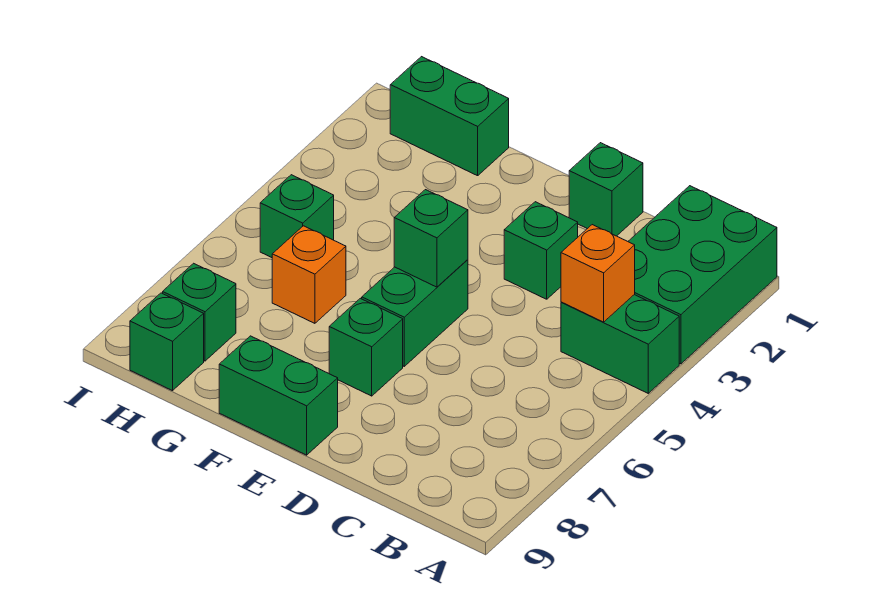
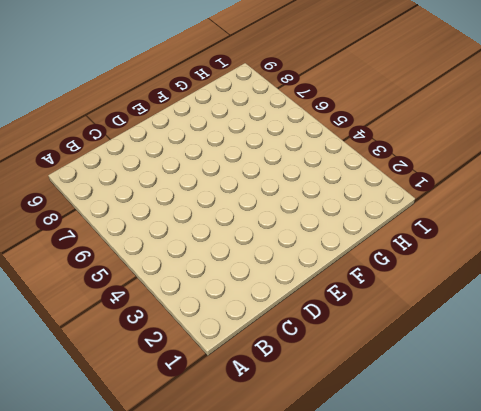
none -> green 2x3 brick [628,186,777,364]
none -> green 1x2 brick [561,295,679,393]
none -> green 1x1 brick [569,143,643,236]

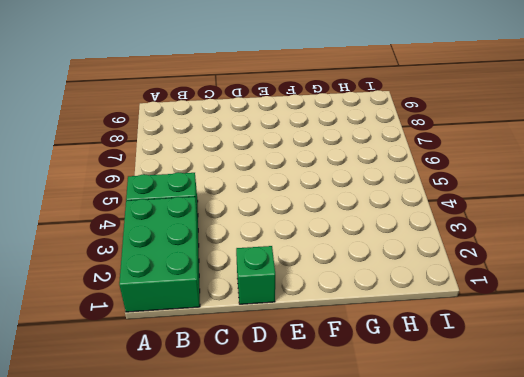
none -> green 1x1 brick [504,202,578,299]
none -> green 1x2 brick [362,260,468,366]
none -> green 1x1 brick [329,298,403,396]

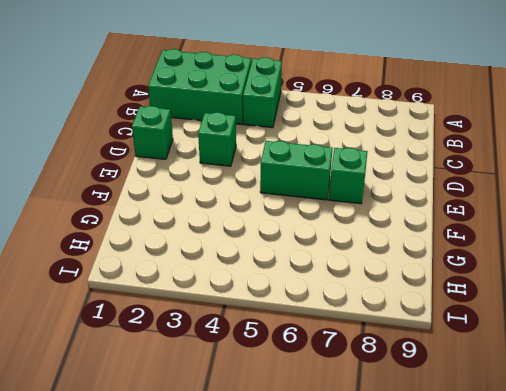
none -> green 1x2 brick [219,336,338,455]
none -> green 1x2 brick [390,57,509,176]
none -> orange 1x1 brick [272,226,346,323]

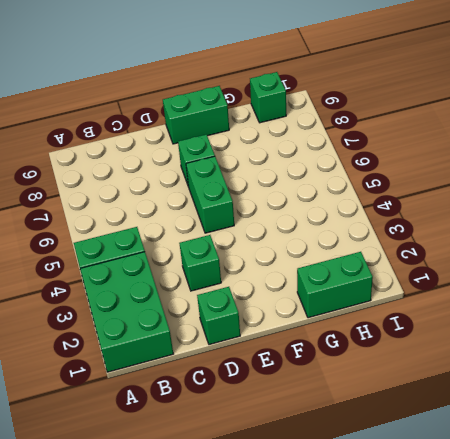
none -> orange 1x1 brick [272,226,346,323]
none -> green 1x1 brick [260,175,334,258]
none -> green 1x1 brick [163,263,236,361]

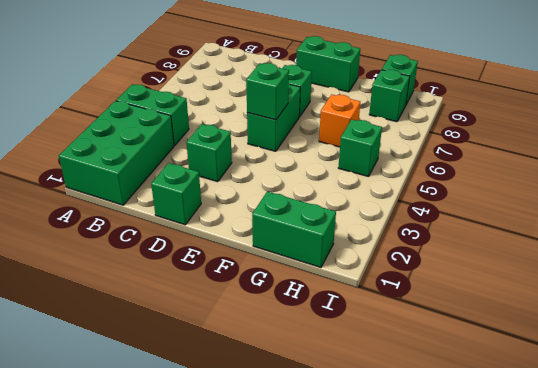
none -> orange 1x1 brick [561,225,635,322]

